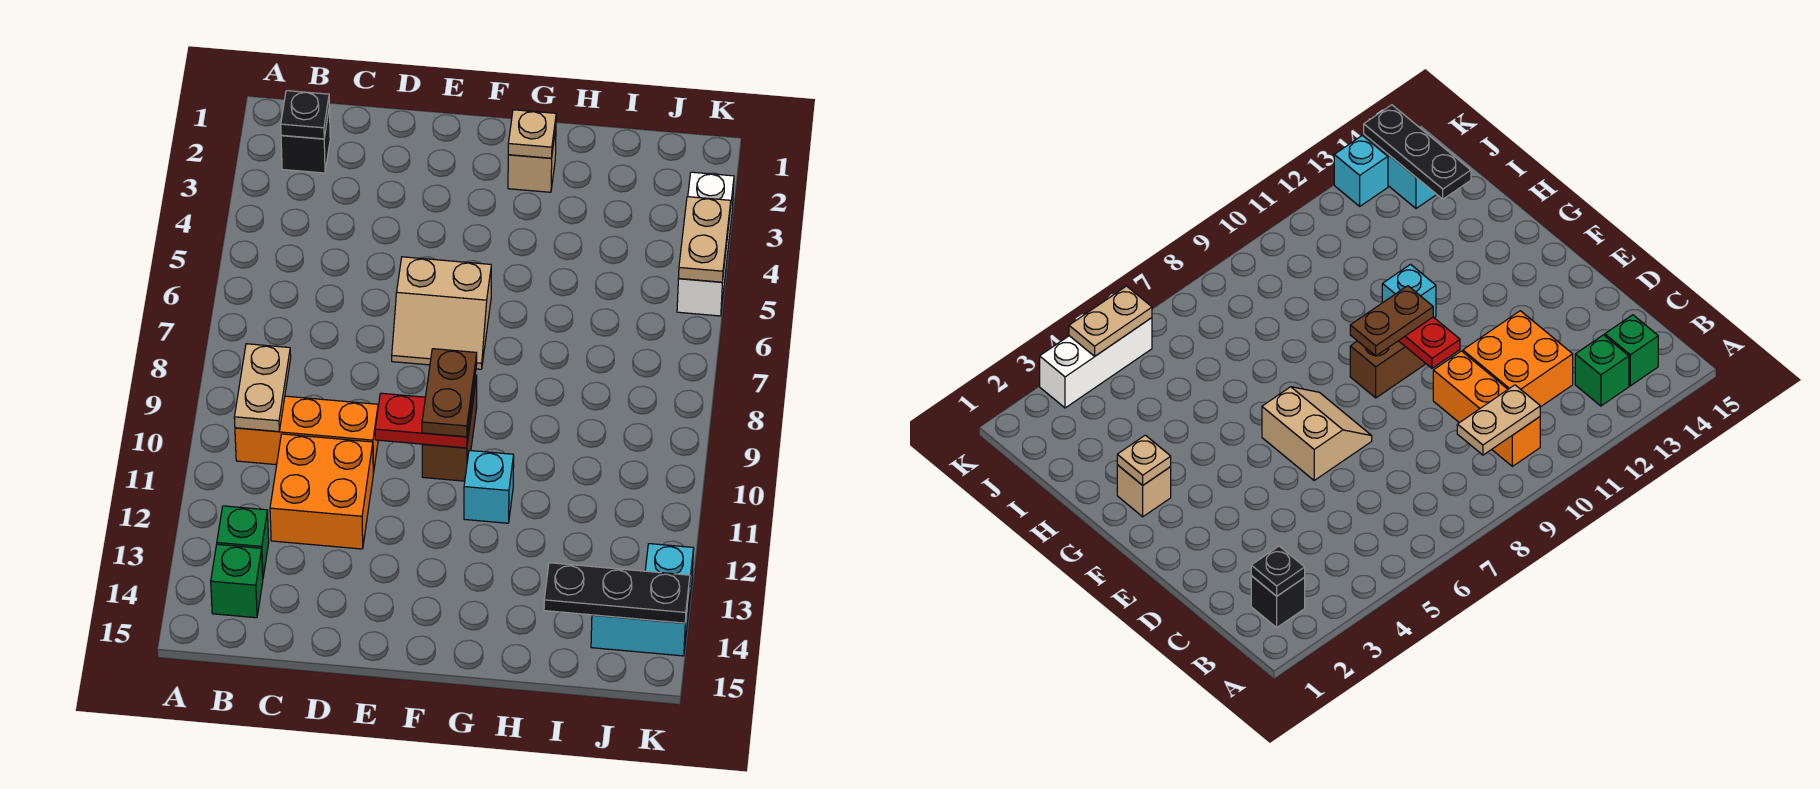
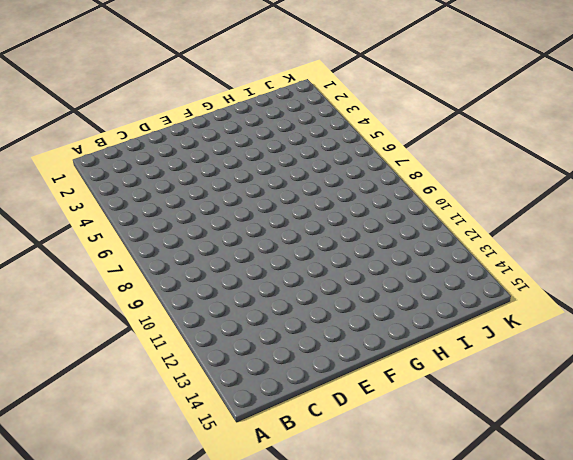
none -> black 1x1 brick [281,108,330,173]
none -> orange 1x3 brick [235,396,378,473]
none -> green 1x1 brick [217,506,269,576]

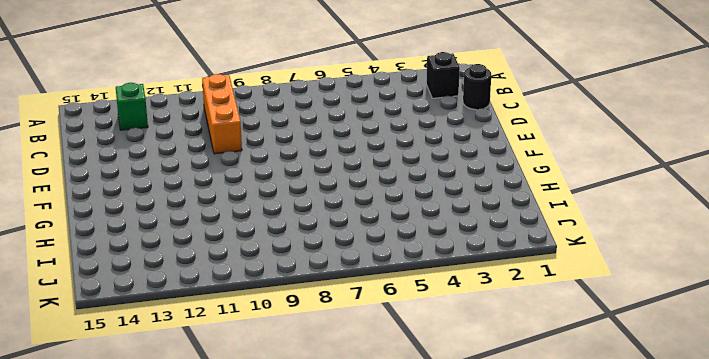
black 1x1 round brick [463,64,491,110] -> none
none -> green 1x1 brick [211,544,263,618]
none -> orange 2x2 brick [270,434,373,549]
none -> tan 2x2 slope [392,257,491,369]

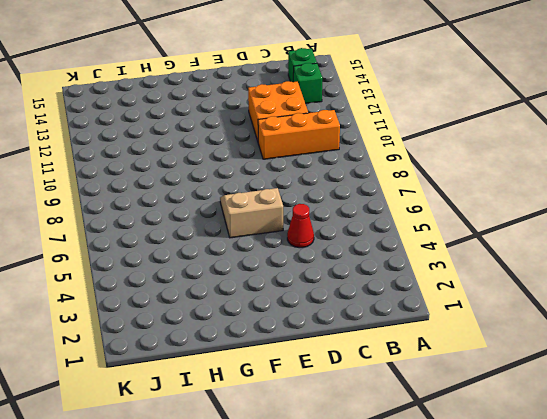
red 1x1 cone [287,204,314,248] -> none
none -> black 1x1 brick [281,108,330,173]
none -> brown 1x2 brick [422,375,477,481]
none -> tan 1x1 brick [508,129,556,192]

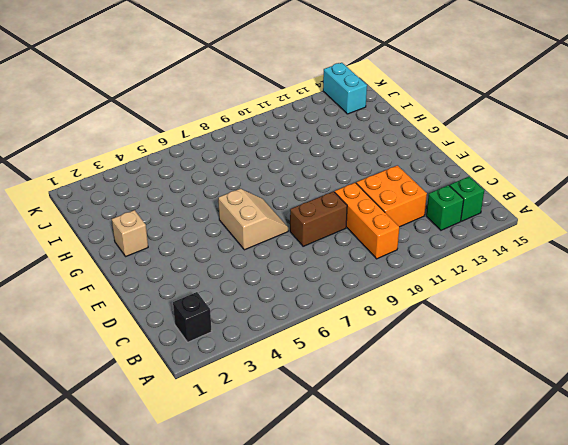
brown 1x2 brick [290,191,347,246] -> brown 1x2 brick moved to [422,375,477,481]
none -> cyan 1x1 brick [464,450,514,523]
none -> white 1x3 brick [677,172,734,316]
none -> cyan 1x1 brick [645,544,694,613]

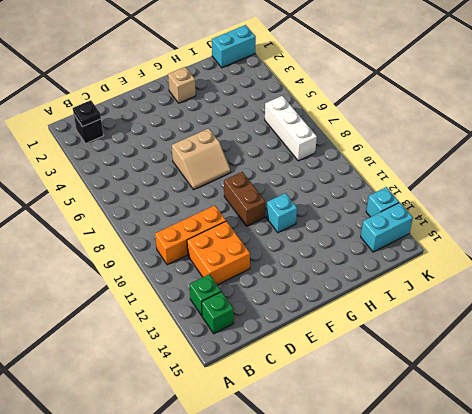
cyan 1x2 brick [212,25,256,68] -> none
white 1x3 brick [265,96,317,161] -> white 1x3 brick moved to [677,172,734,316]
none -> tan 1x2 plate [234,344,291,432]
none -> red 1x2 plate [375,393,472,448]
none -> tan 1x1 plate [508,110,556,158]

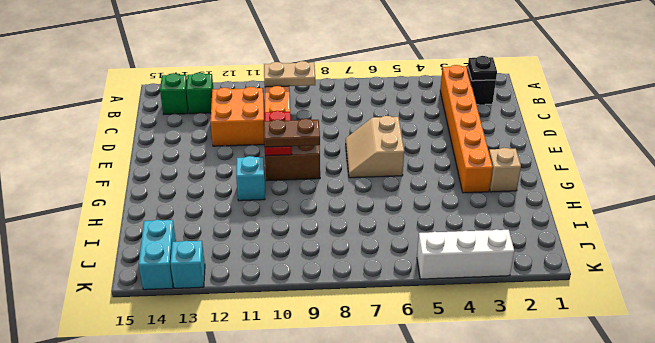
orange 1x6 brick [440,65,493,193] -> none
none -> tan 1x1 plate [508,110,556,158]
none -> black 1x3 plate [544,563,690,623]
none -> tan 1x2 plate [679,197,731,282]

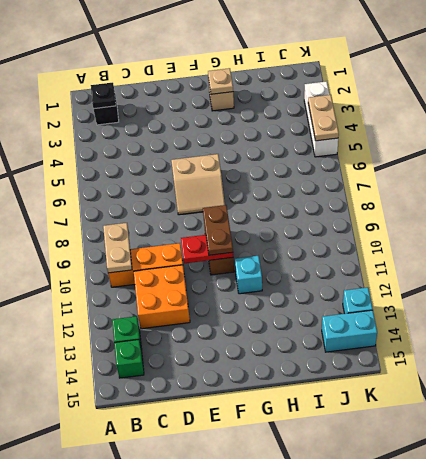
none -> black 1x3 plate [544,563,690,623]

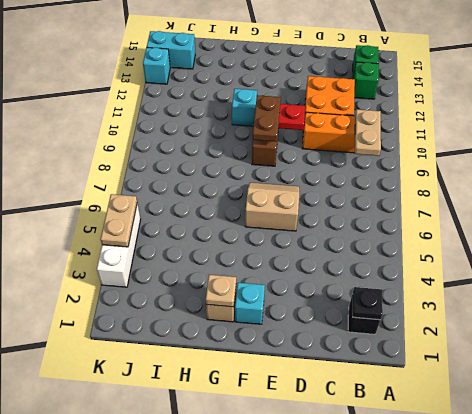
cyan 1x1 brick [235,283,265,324] -> none
none -> black 1x3 plate [544,563,690,623]

